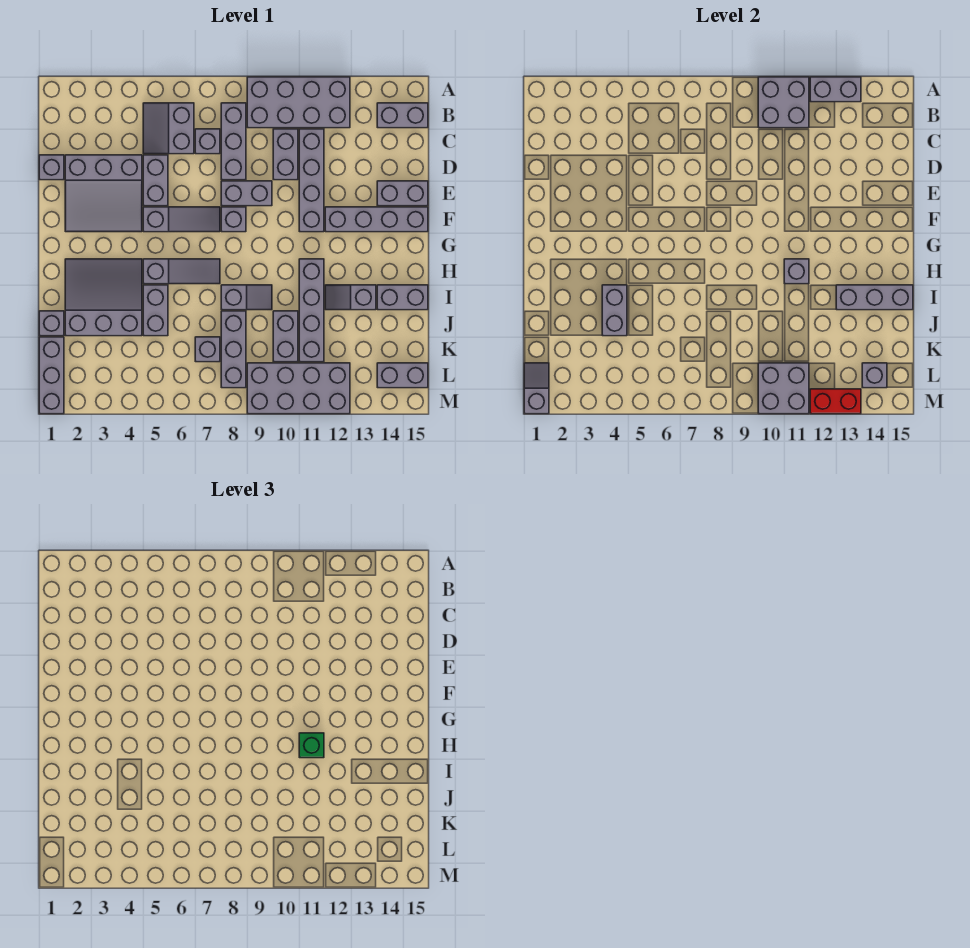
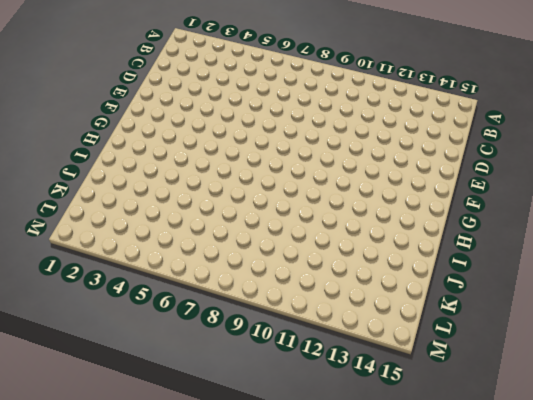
none -> grey 2x4 brick [247,77,350,128]
none -> grey 2x2 slope [143,103,194,154]
none -> grey 1x3 brick [221,103,246,180]
none -> grey 1x2 brick [377,103,428,128]

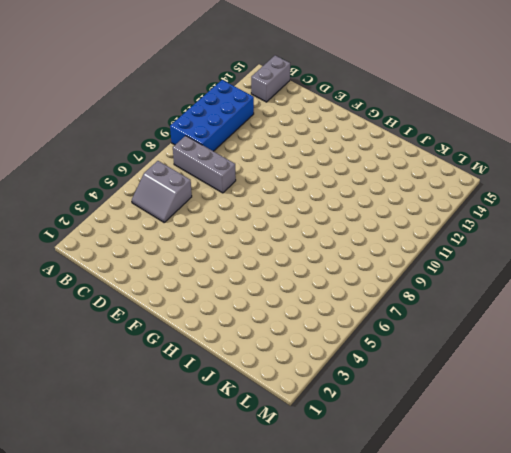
blue 2x4 brick [170,80,254,151] -> grey 2x4 brick [247,77,350,128]
none -> grey 1x1 brick [195,129,220,154]
none -> grey 1x2 brick [273,129,298,180]
none -> grey 1x4 brick [299,129,324,232]
none -> grey 1x1 brick [39,155,64,180]

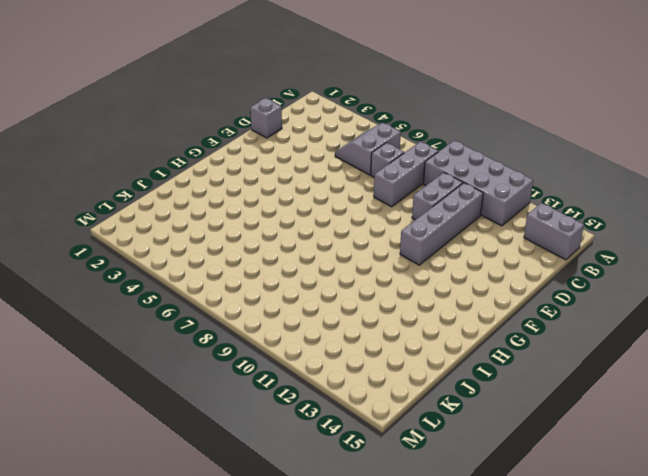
none -> grey 3x3 slope [65,155,142,232]
none -> grey 1x2 brick [143,155,168,206]
none -> grey 1x2 brick [221,181,272,206]
none -> grey 1x2 brick [377,181,428,206]

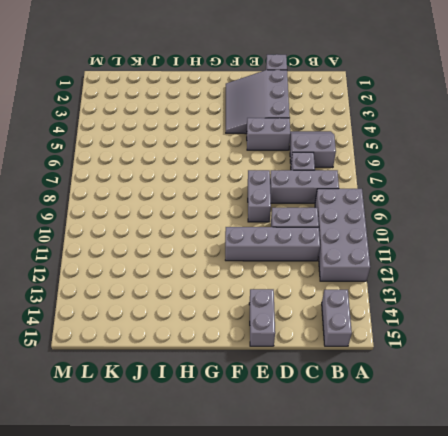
none -> grey 1x3 slope [143,207,220,232]
none -> grey 1x1 brick [221,207,246,232]
none -> grey 1x4 brick [325,207,428,232]
none -> grey 3x3 slope [65,259,142,336]

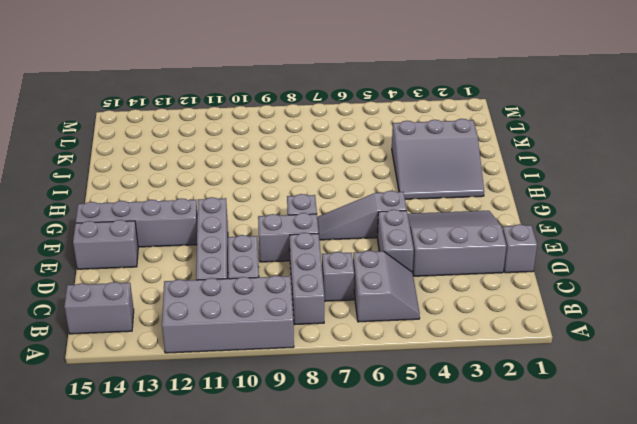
none -> grey 1x3 slope [143,259,220,284]
none -> grey 1x4 brick [299,259,324,362]
none -> grey 1x2 brick [143,285,168,336]
none -> grey 1x2 slope [221,285,272,310]

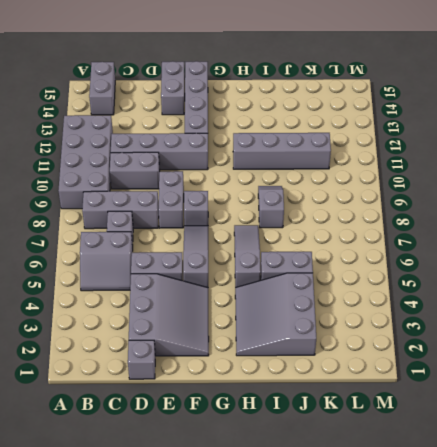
none -> grey 1x2 slope [325,285,376,310]
none -> grey 1x2 brick [377,285,428,310]
none -> grey 1x1 brick [39,311,64,336]
none -> grey 1x3 brick [221,311,246,388]

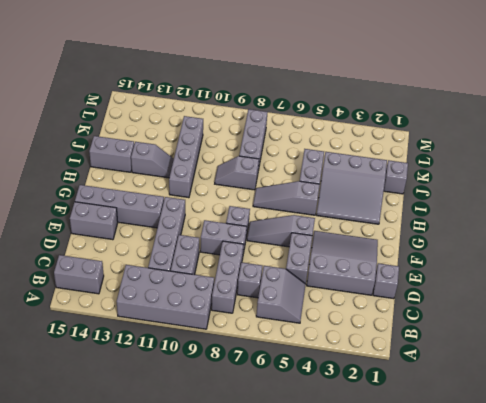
none -> grey 1x2 brick [273,311,298,362]
none -> grey 1x3 brick [39,337,64,414]
none -> grey 1x1 brick [195,337,220,362]
none -> grey 2x4 brick [247,363,350,414]

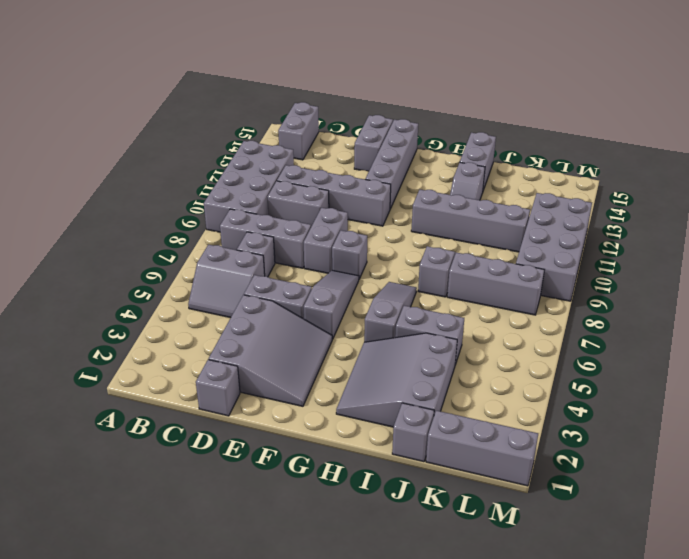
none -> grey 1x2 brick [273,311,298,362]
none -> grey 1x1 brick [195,337,220,362]
none -> grey 1x2 brick [377,363,428,388]
none -> grey 2x2 brick [758,77,809,128]

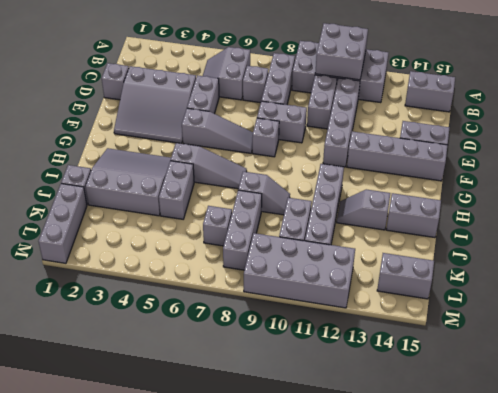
none -> grey 1x2 brick [810,77,861,102]
none -> grey 1x1 brick [784,259,809,284]
none -> grey 1x2 brick [602,285,627,336]
none -> grey 1x3 brick [836,285,913,310]

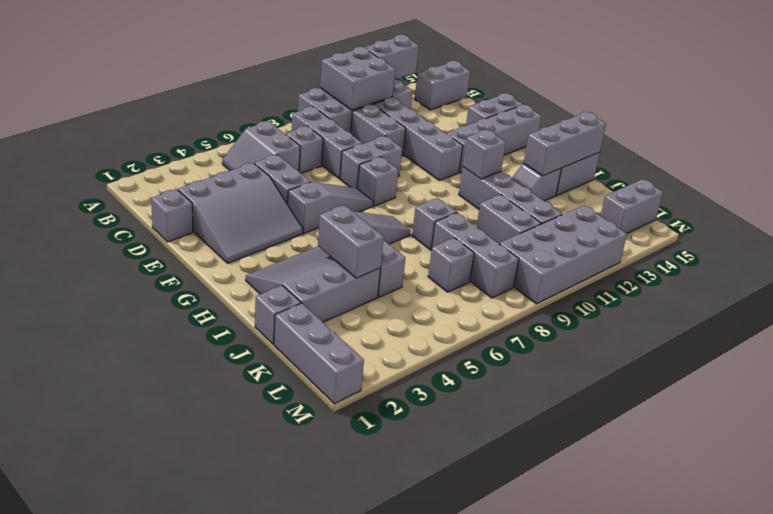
none -> grey 1x2 slope [524,363,549,414]
none -> grey 2x2 brick [758,363,809,414]
none -> grey 1x1 brick [862,363,887,388]
none -> red 1x2 brick [810,389,861,414]

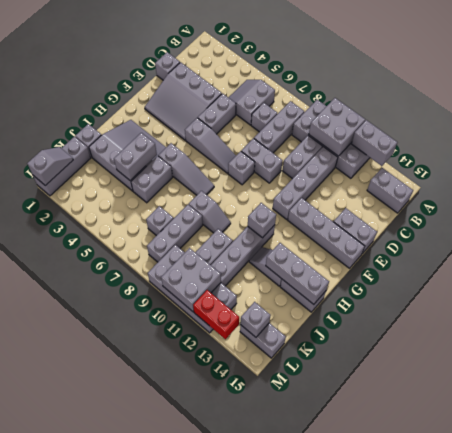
none -> green 1x1 brick [299,733,324,758]

